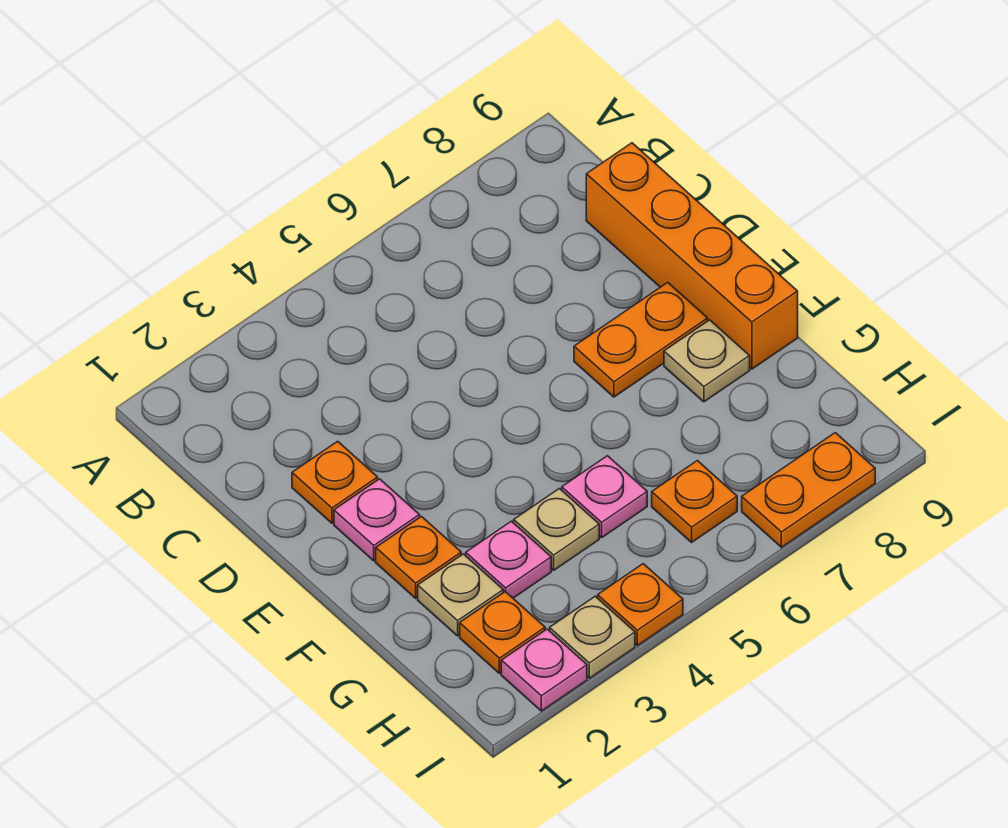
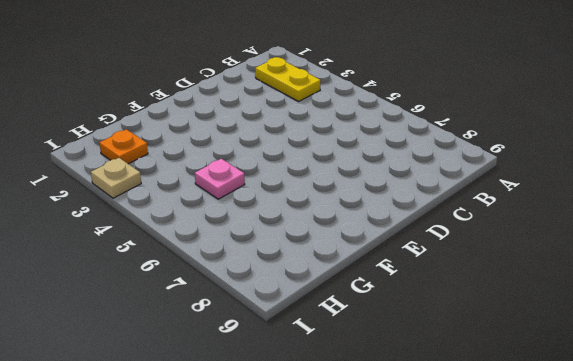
yellow 1x2 plate [255,57,320,102] -> none
none -> orange 1x4 brick [586,143,798,369]
none -> orange 1x1 plate [292,441,378,523]
none -> pink 1x1 plate [334,479,420,561]

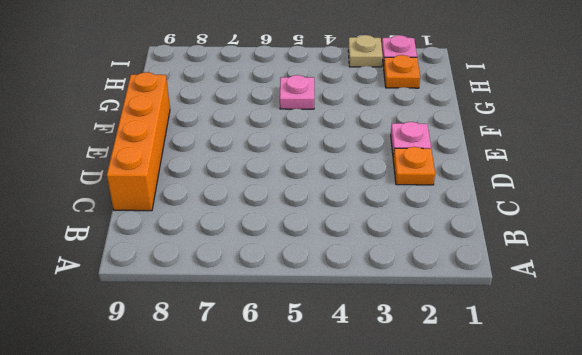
none -> orange 1x2 plate [574,282,708,397]
none -> orange 1x1 plate [376,517,461,598]
none -> tan 1x1 plate [664,320,750,402]

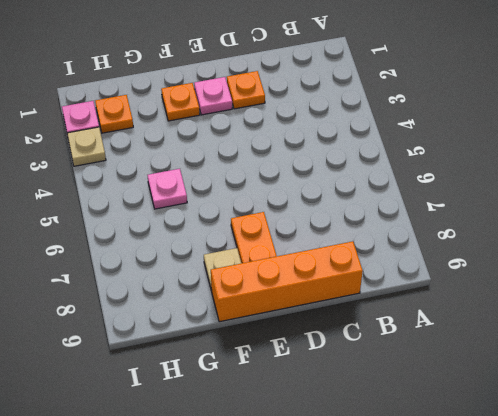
none -> tan 1x1 plate [418,554,503,636]
none -> pink 1x1 plate [466,521,551,598]
none -> tan 1x1 plate [514,489,599,570]

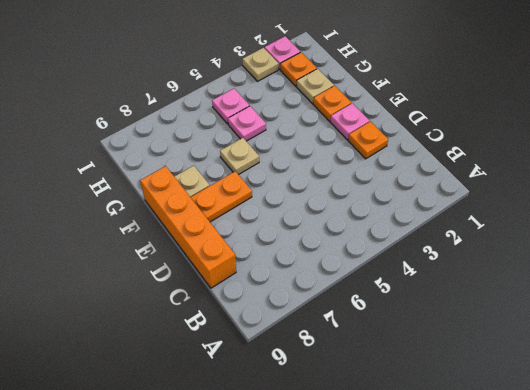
tan 1x1 plate [220,138,259,175] -> tan 1x1 plate moved to [514,489,599,570]
pink 1x1 plate [212,89,249,124] -> pink 1x1 plate moved to [466,521,551,598]
none -> orange 1x1 plate [652,461,737,542]
none -> orange 1x1 plate [598,564,683,646]
none -> orange 1x2 plate [742,433,875,547]

